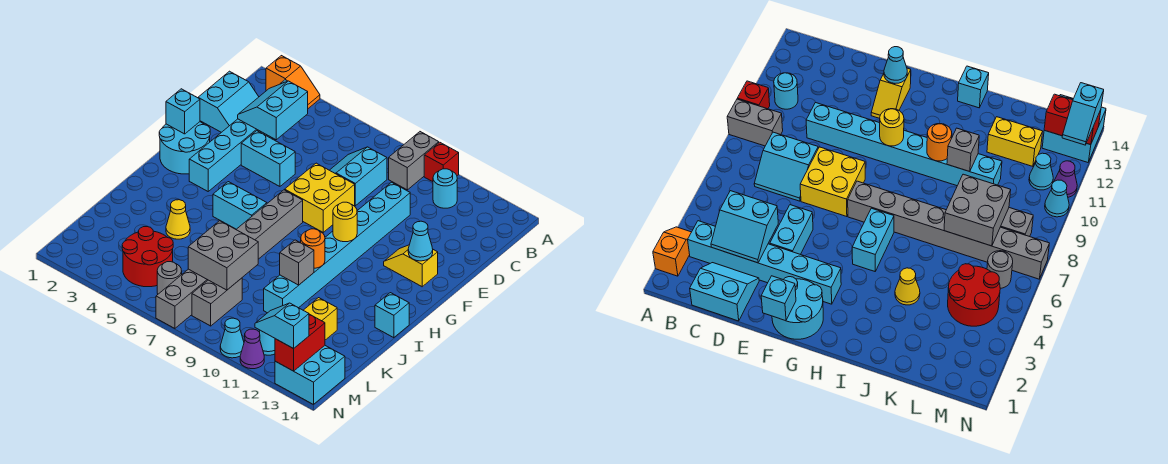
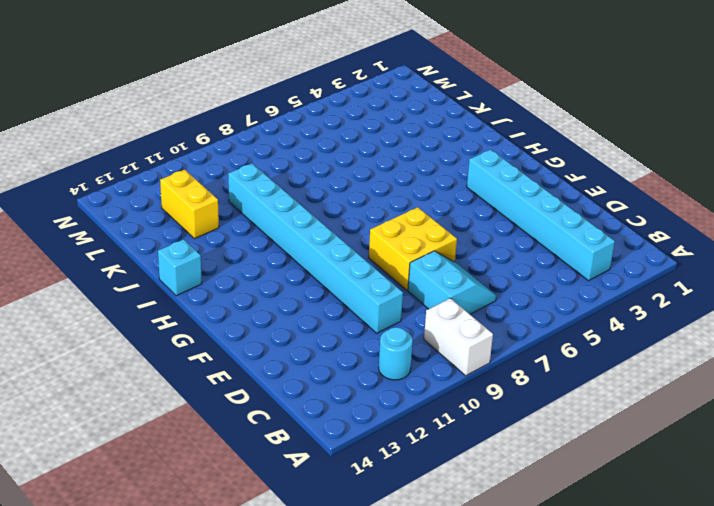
white 1x2 brick [424,298,493,376] -> grey 1x2 brick [389,132,439,190]
none -> orange 1x2 slope [266,56,320,108]
none -> red 1x1 brick [424,142,459,182]
none -> cyan 2x2 slope [198,71,259,132]
none -> cyan 1x2 brick [241,131,295,186]

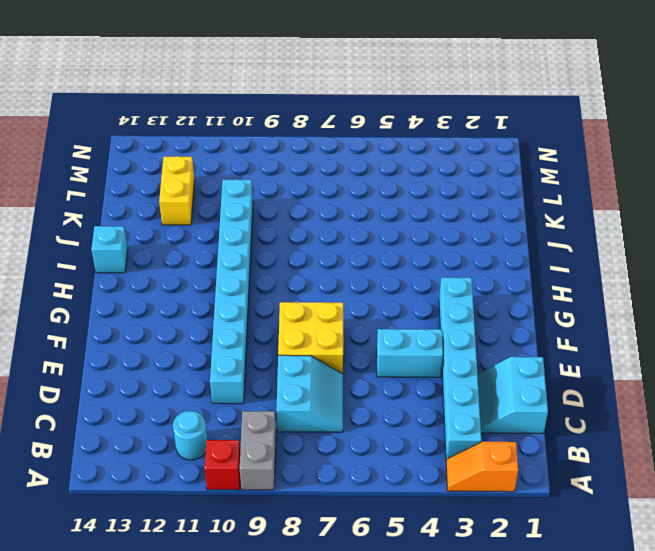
none -> cyan 2x2 round brick [159,122,210,174]
none -> yellow 1x2 slope [384,245,438,287]
none -> grey 1x8 brick [156,190,303,328]
none -> cyan 1x2 brick [213,182,267,229]

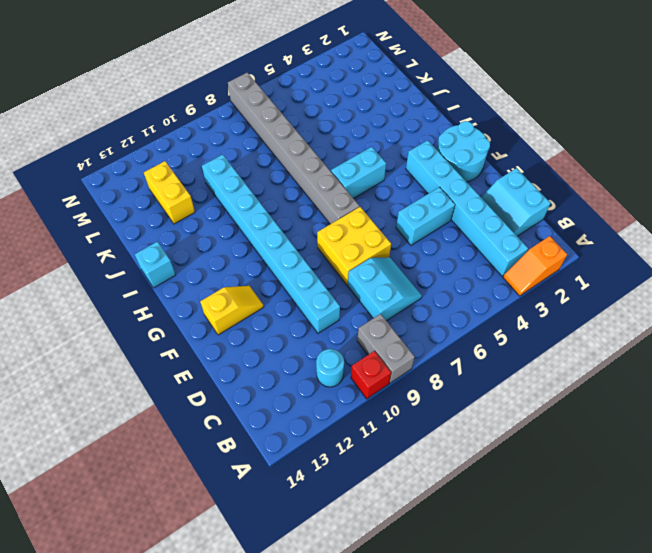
none -> yellow 1x1 cone [166,200,190,239]
none -> red 2x2 round brick [122,226,173,287]
none -> grey 1x2 brick [192,278,242,326]
none -> grey 1x1 round brick [157,262,182,294]

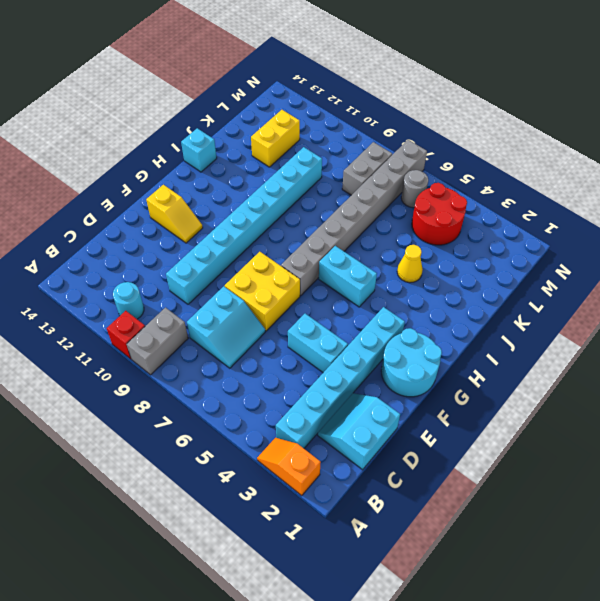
none -> cyan 1x1 cone [260,330,275,355]
none -> cyan 2x2 brick [275,346,345,404]
none -> cyan 1x1 cone [220,318,244,358]
none -> purple 1x1 cone [240,329,264,369]

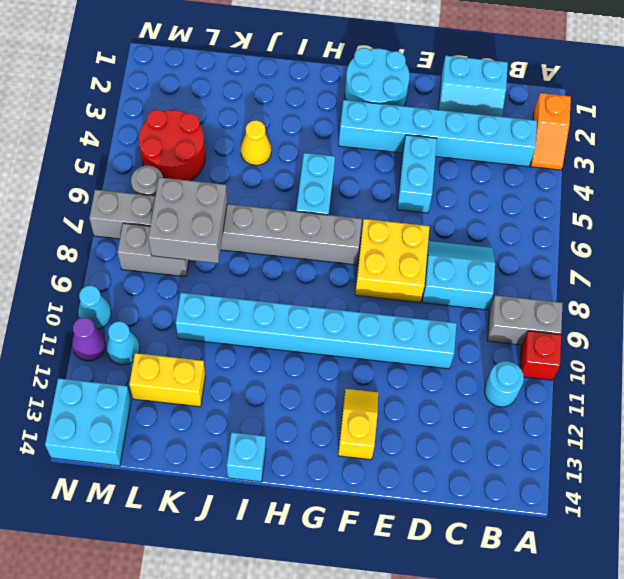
none -> cyan 2x2 slope [238,81,308,140]
none -> cyan 1x1 brick [166,89,200,134]
none -> cyan 1x1 cone [408,221,433,261]
none -> yellow 1x1 round brick [333,202,357,242]

